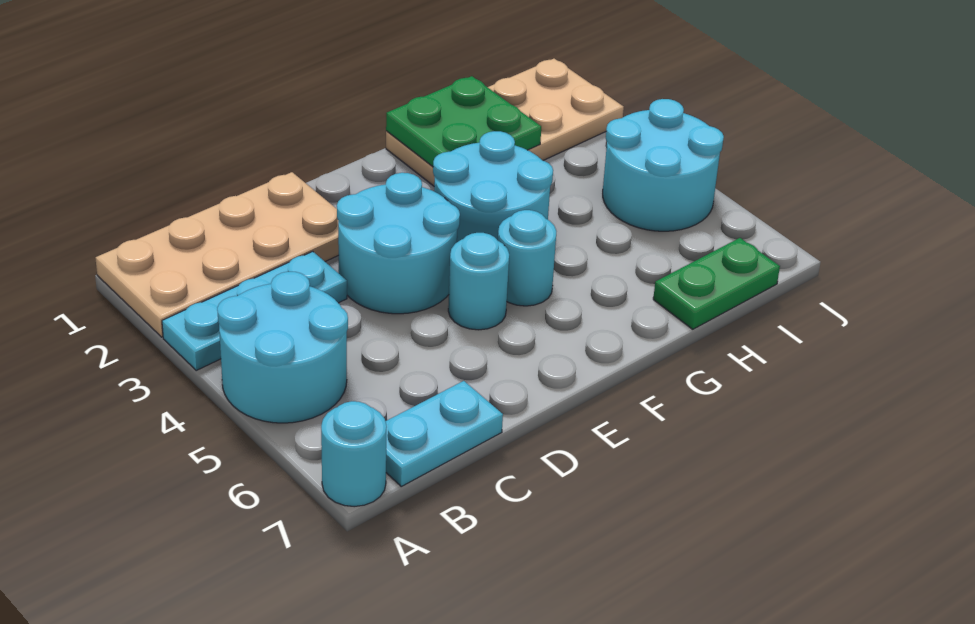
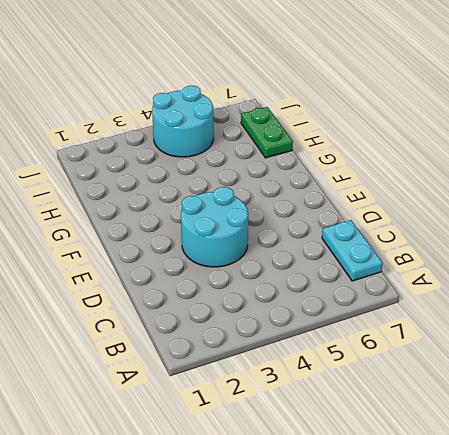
none -> tan 2x4 plate [95,172,339,337]
none -> cyan 1x3 plate [162,251,347,370]
none -> cyan 2x2 round brick [217,272,348,423]

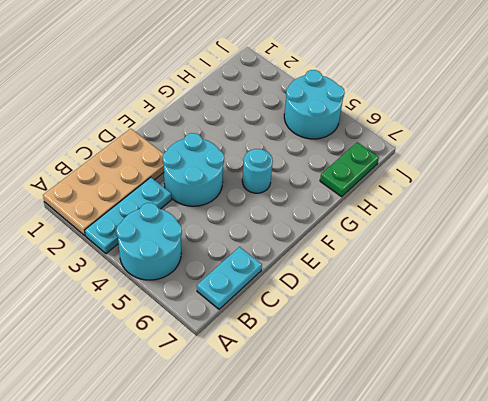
none -> cyan 1x1 round brick [321,401,387,507]
none -> cyan 1x1 round brick [448,233,509,330]
none -> cyan 2x2 round brick [433,131,553,242]

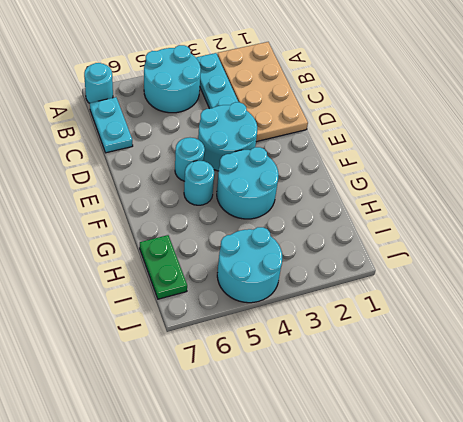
none -> tan 2x4 plate [386,59,624,186]
none -> green 2x2 plate [386,76,541,167]

